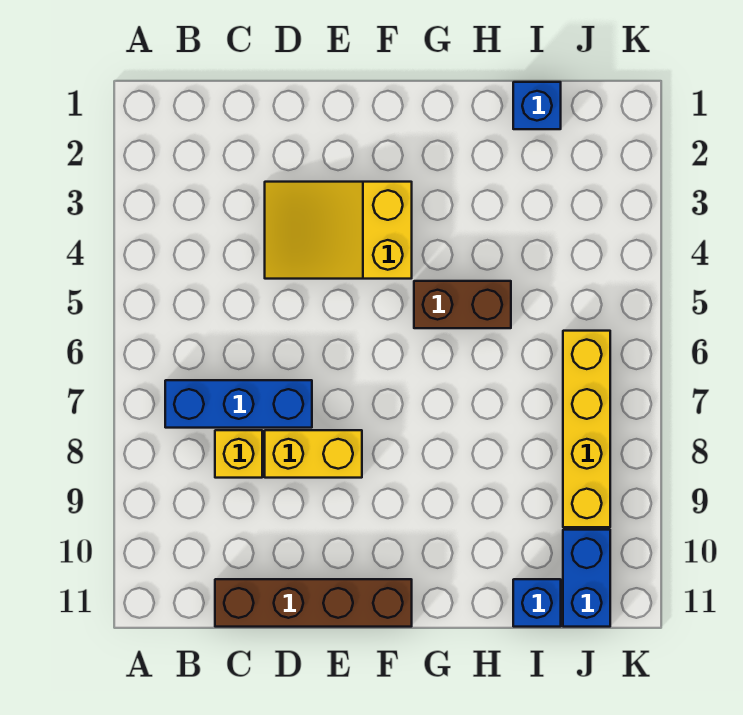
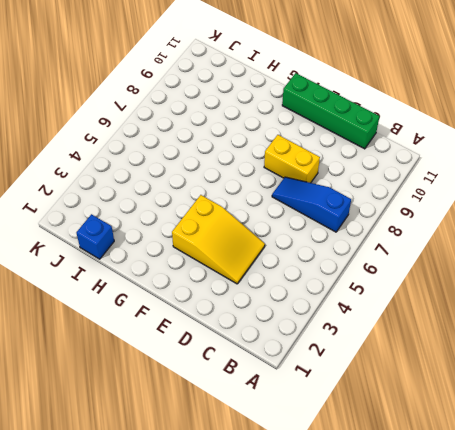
blue 1x3 slope [272,177,351,232] -> blue 1x3 brick [165,380,312,428]
green 1x4 brick [282,73,380,149] -> brown 1x4 brick [215,579,412,627]
none -> yellow 1x1 brick [215,430,262,478]
none -> brown 1x2 brick [414,281,511,328]

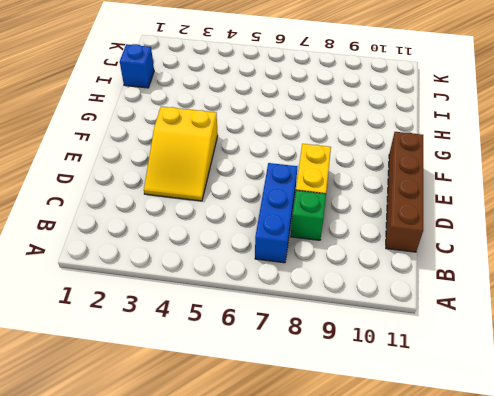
green 1x1 brick [291,190,326,240] -> yellow 1x1 brick [215,430,262,478]
none -> brown 1x2 brick [414,281,511,328]
none -> blue 1x1 brick [513,579,561,627]

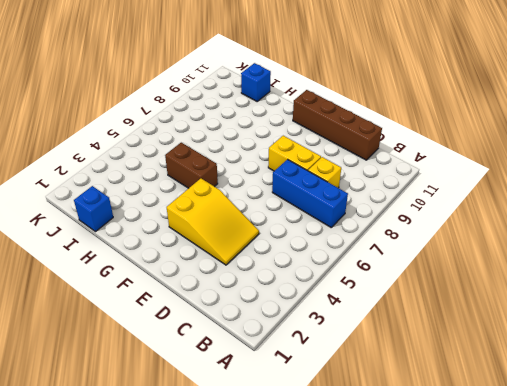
none -> yellow 1x4 brick [563,331,610,527]
none -> blue 1x2 brick [563,530,610,627]

